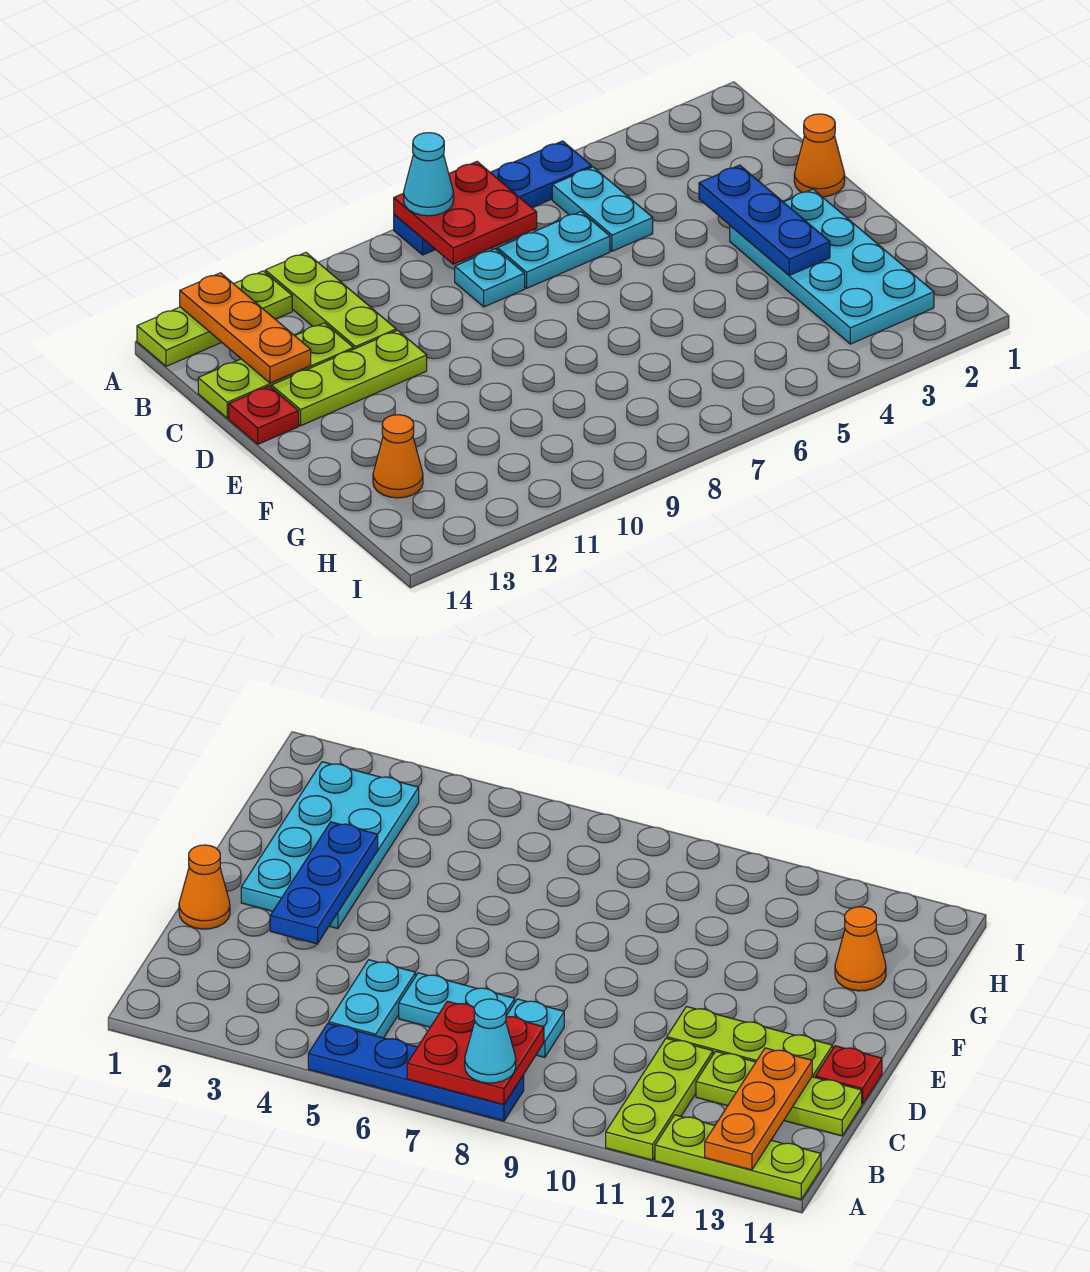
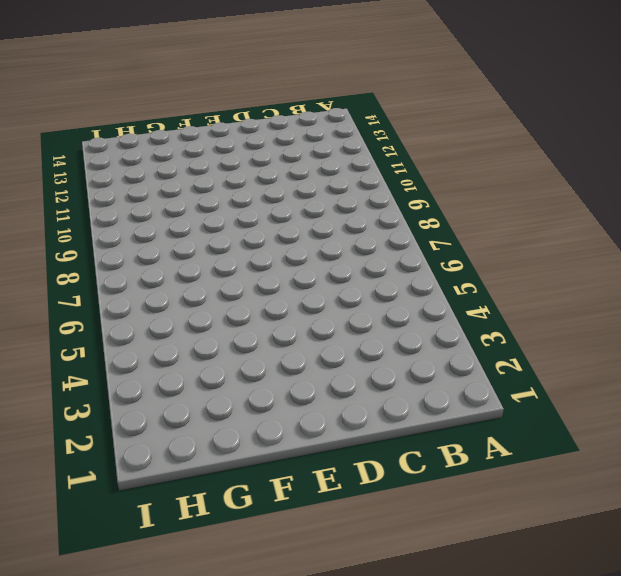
none -> blue 1x4 plate [394,141,592,255]
none -> lime 1x3 plate [265,253,396,349]
none -> lime 1x3 plate [137,271,292,366]

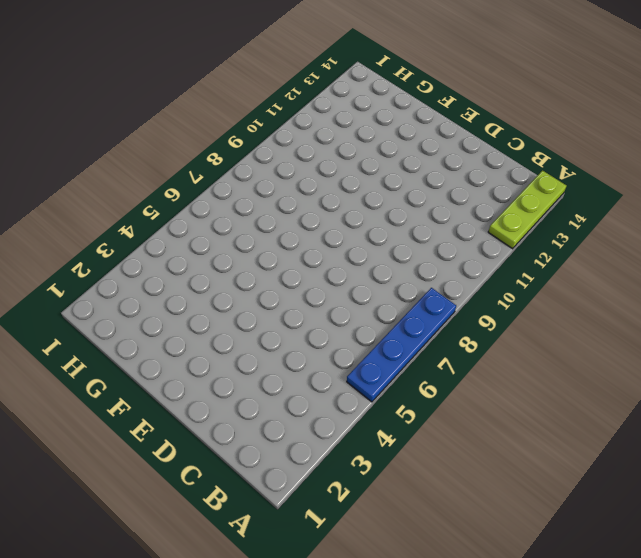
none -> lime 1x3 plate [265,253,396,349]
none -> cyan 1x2 plate [552,167,653,251]
none -> cyan 1x2 plate [497,212,610,288]

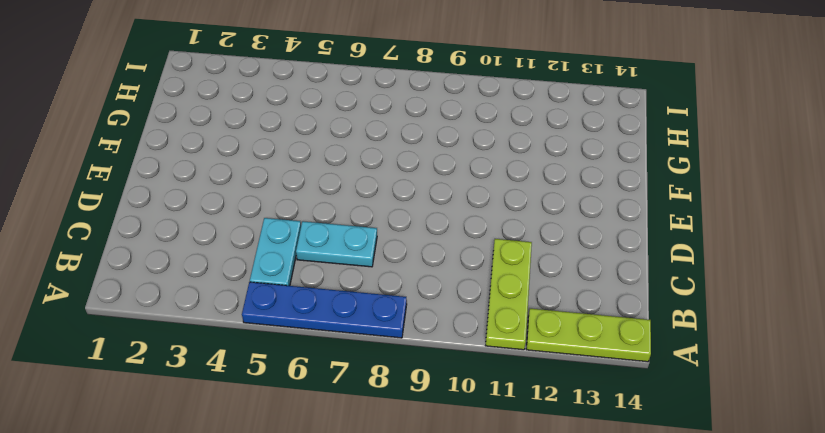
none -> cyan 1x1 plate [455,249,525,307]
none -> lime 1x3 plate [198,323,353,418]
none -> orange 1x1 cone [794,114,845,197]

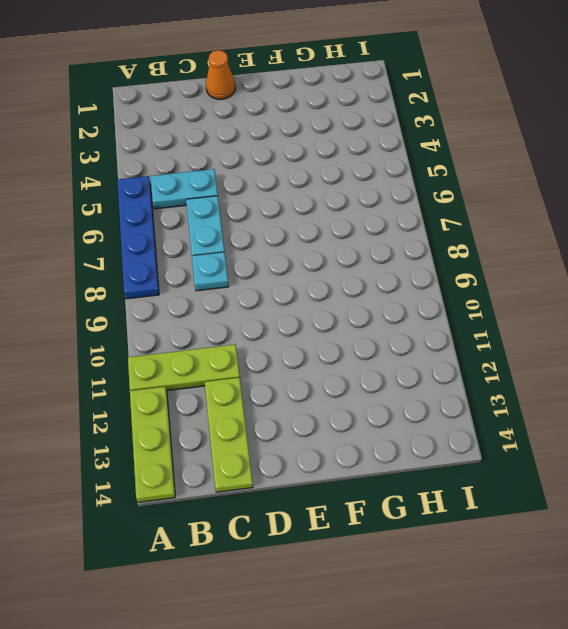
none -> lime 1x3 plate [271,330,427,426]
none -> red 1x1 plate [229,386,299,444]
none -> cyan 2x4 plate [730,189,934,344]

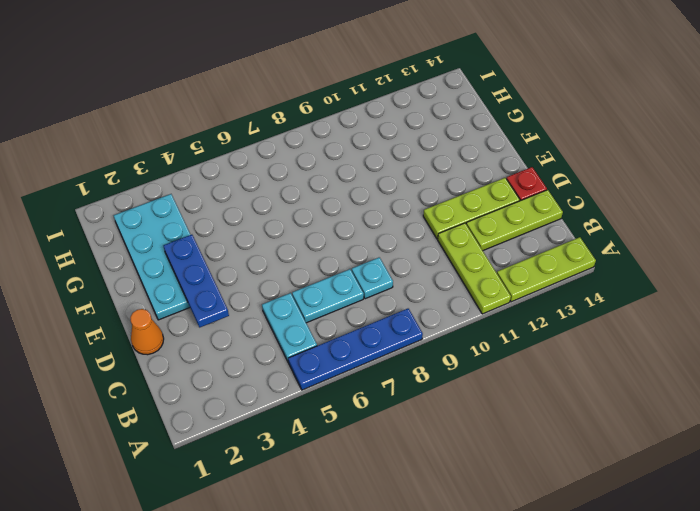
none -> orange 1x1 cone [373,415,423,498]
none -> red 2x2 plate [394,162,537,264]
none -> orange 1x3 plate [180,273,311,383]

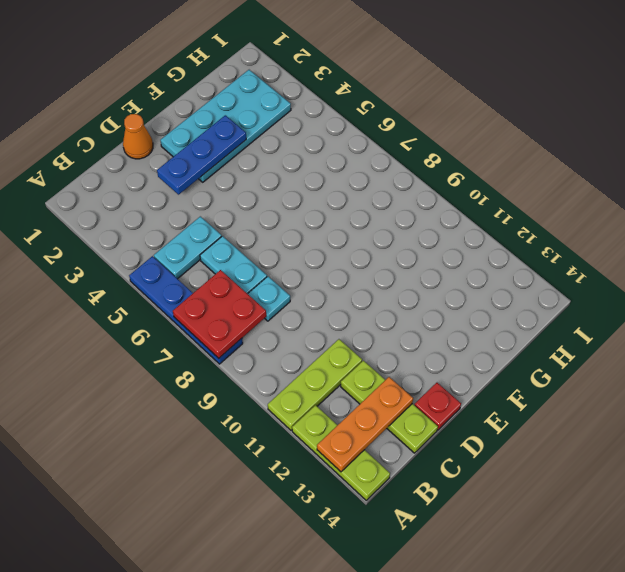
none -> lime 1x3 plate [271,330,427,426]
none -> orange 1x1 cone [373,415,423,498]
none -> cyan 1x1 cone [404,133,454,216]

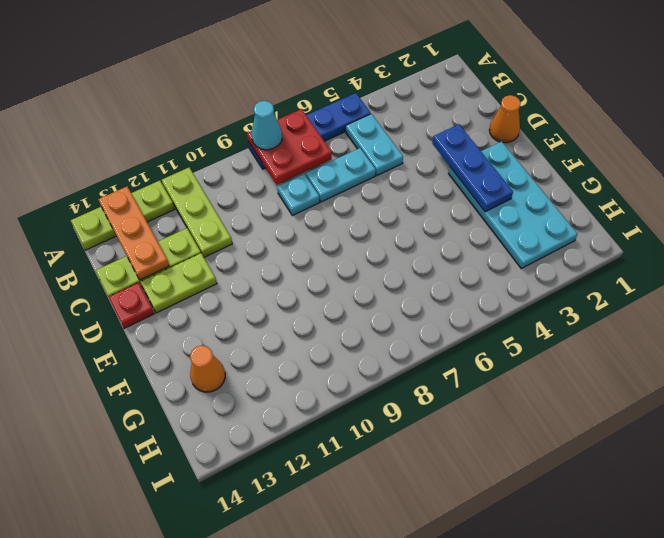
lime 1x2 plate [141,253,217,313] -> lime 1x3 plate [271,330,427,426]

